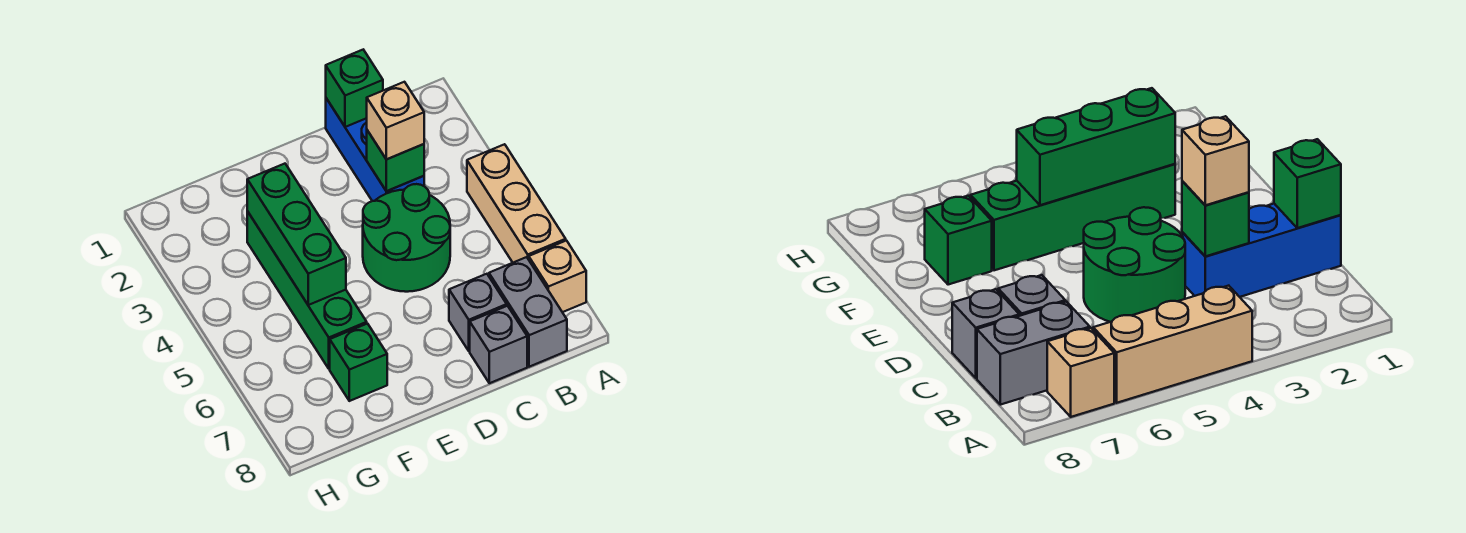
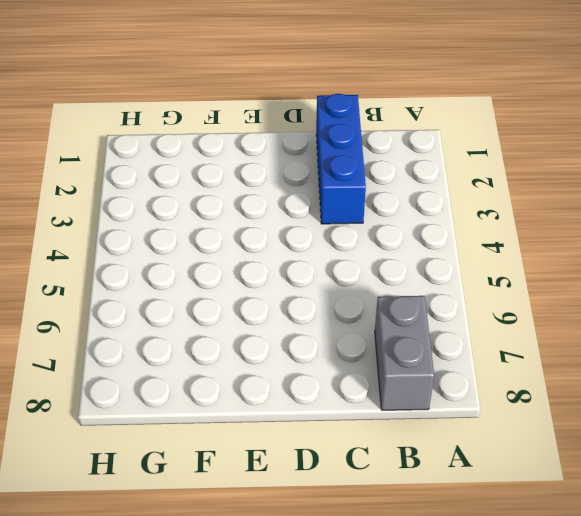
none -> tan 1x3 brick [467,144,566,263]
none -> tan 1x1 brick [529,241,586,312]
none -> green 2x2 round brick [363,184,450,292]

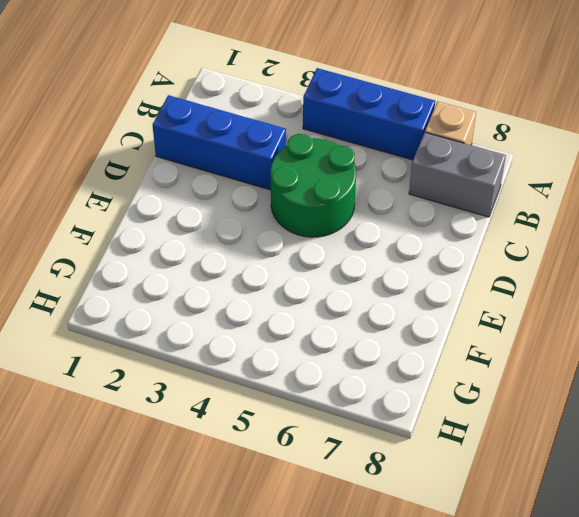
blue 1x3 brick [303,68,435,160] -> tan 1x3 brick [467,144,566,263]
none -> grey 1x1 brick [449,274,507,351]
none -> grey 1x1 brick [470,306,527,383]
none -> green 1x4 brick [247,211,367,369]

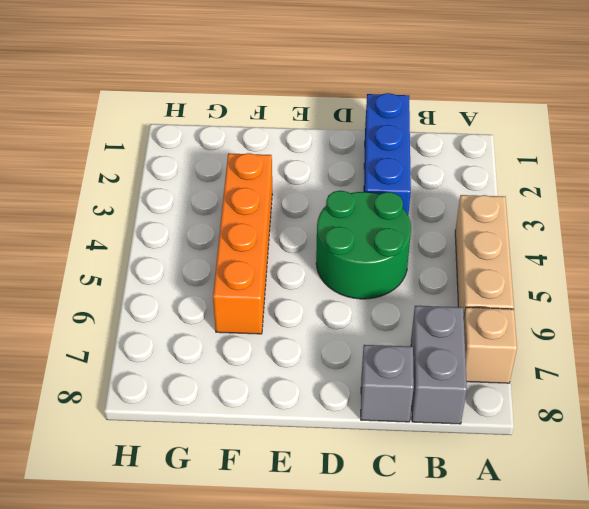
orange 1x4 brick [213,153,272,334] -> green 1x4 brick [247,211,367,369]
none -> grey 1x1 brick [449,274,507,351]
none -> green 1x1 brick [330,324,387,401]
none -> green 1x1 brick [326,50,383,127]

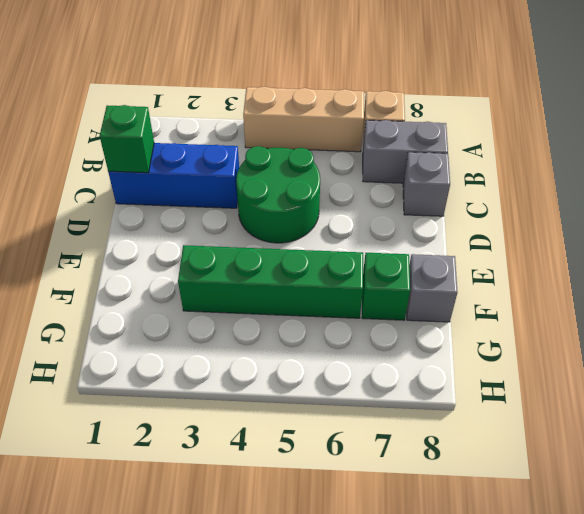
grey 1x1 brick [407,254,457,322] -> grey 1x1 brick moved to [449,274,507,351]
none -> green 1x1 brick [367,130,424,191]
none -> green 1x3 brick [247,164,346,305]
none -> tan 1x1 brick [367,82,424,159]

